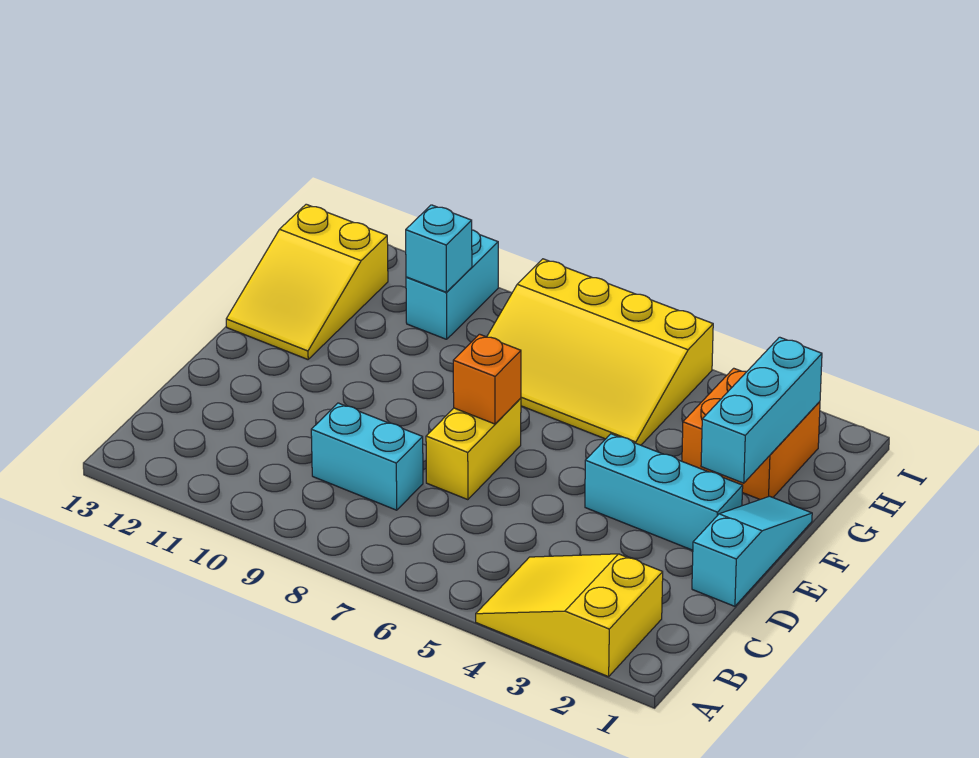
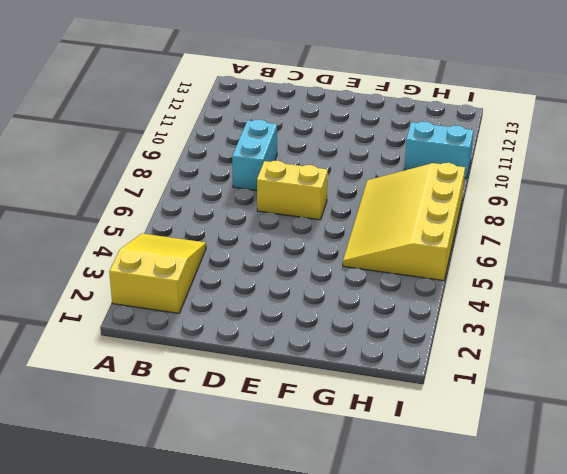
none -> cyan 1x3 slope [692,496,812,606]
none -> cyan 1x3 brick [585,434,743,550]
none -> yellow 2x3 slope [226,204,388,359]

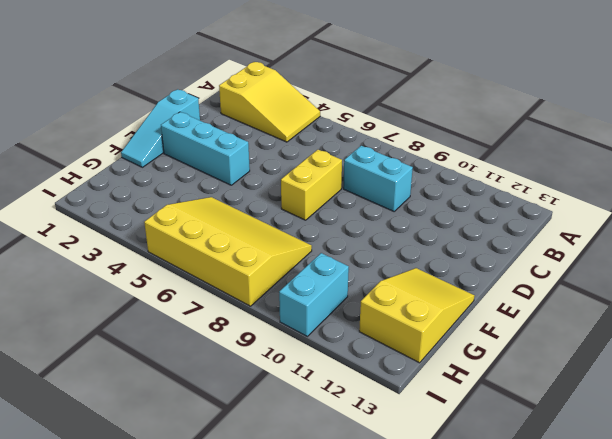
none -> orange 2x2 brick [682,368,820,499]
none -> orange 1x1 brick [453,334,521,424]
none -> cyan 1x3 brick [701,337,822,483]

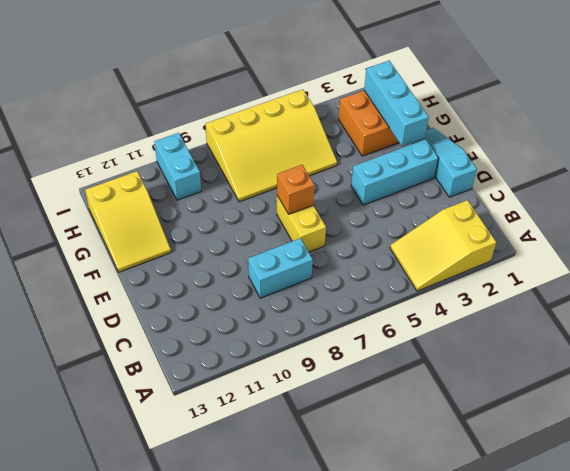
none -> cyan 1x1 brick [406,205,472,292]

